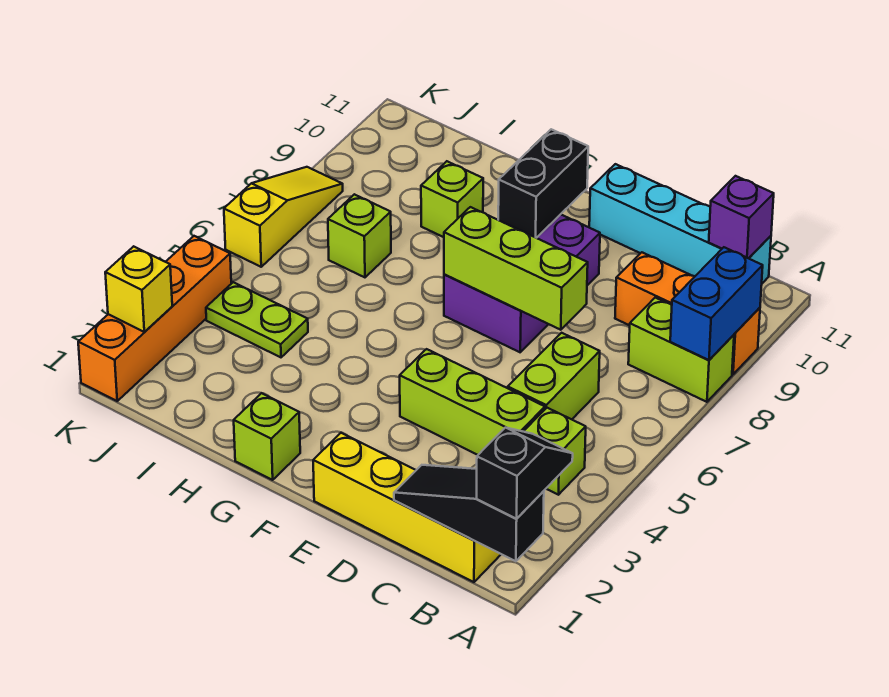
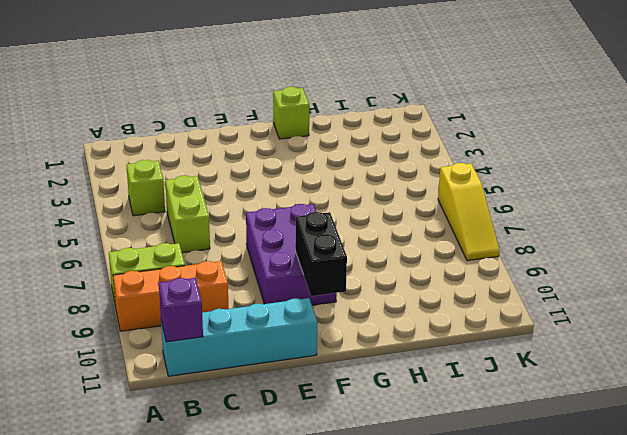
none -> yellow 1x4 brick [313,433,501,582]
none -> lime 1x3 brick [400,349,545,455]
none -> lime 1x1 brick [421,161,483,237]

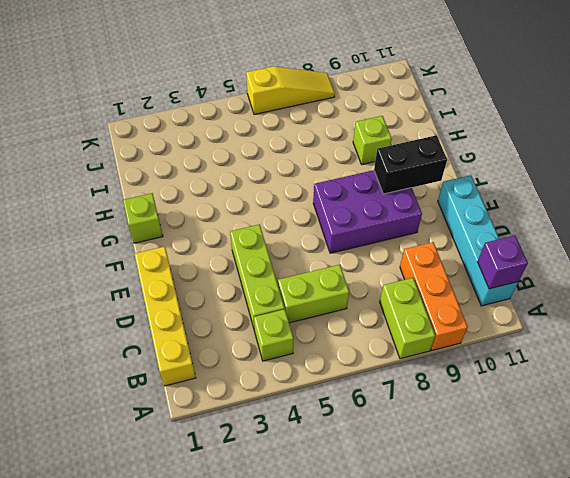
none -> lime 1x2 plate [206,282,308,357]
none -> lime 1x1 brick [328,194,391,277]
none -> orange 1x4 brick [78,236,231,401]

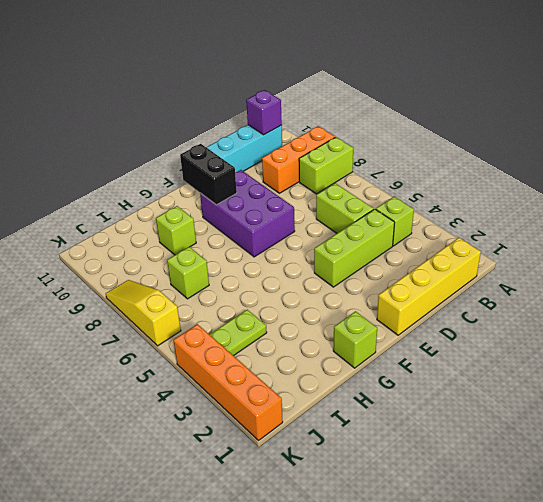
none -> black 1x3 slope [394,465,544,561]
none -> blue 1x2 brick [670,247,763,360]
none -> lime 1x3 brick [444,207,588,330]

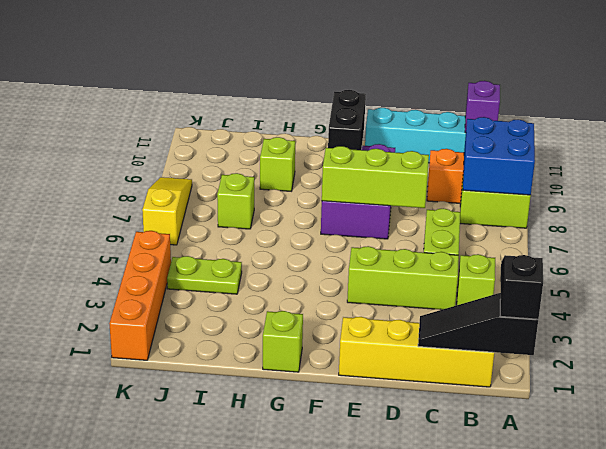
blue 2x2 brick [463,117,535,195] -> blue 1x2 brick [670,247,763,360]
none -> yellow 1x1 brick [105,246,172,332]

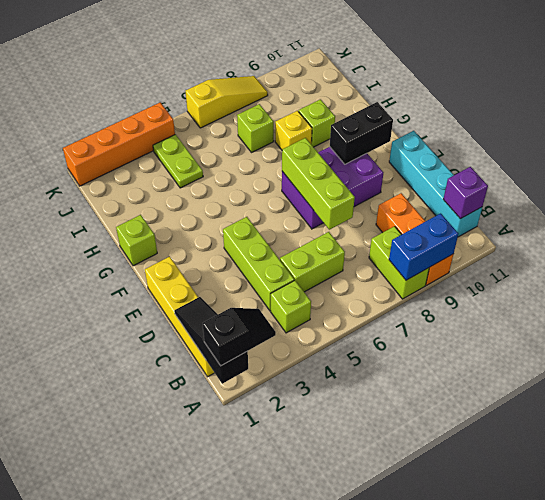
yellow 1x1 brick [275,111,312,150] -> yellow 1x1 brick moved to [105,246,172,332]

